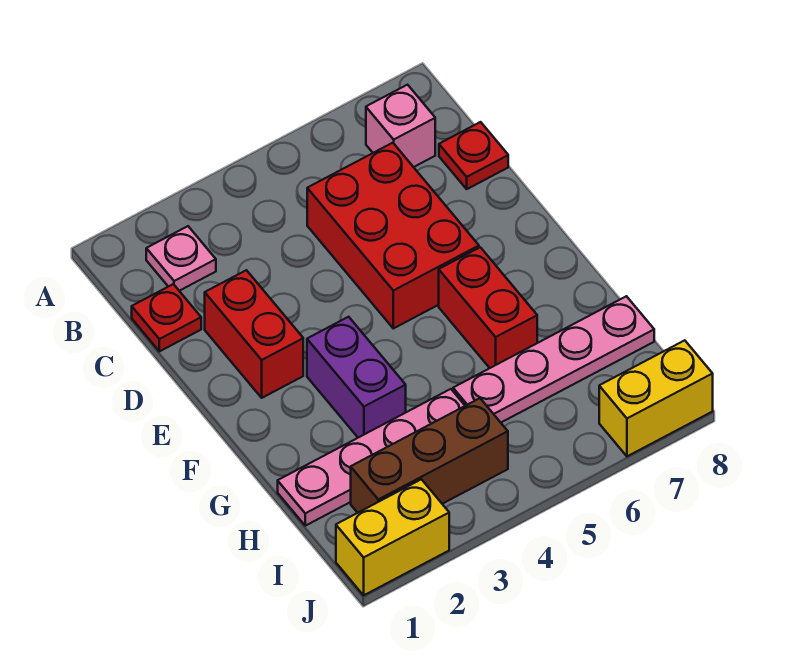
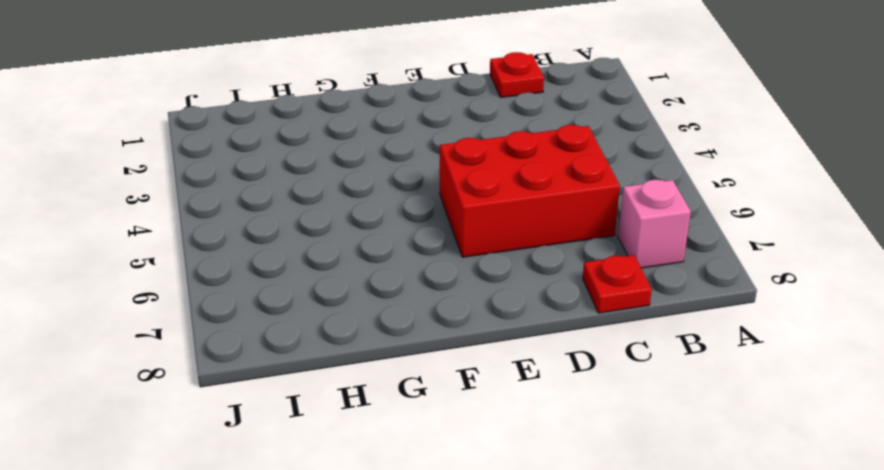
none -> pink 1x1 plate [146,226,216,291]
none -> red 1x2 brick [205,270,303,398]
none -> purple 1x2 brick [307,317,406,438]

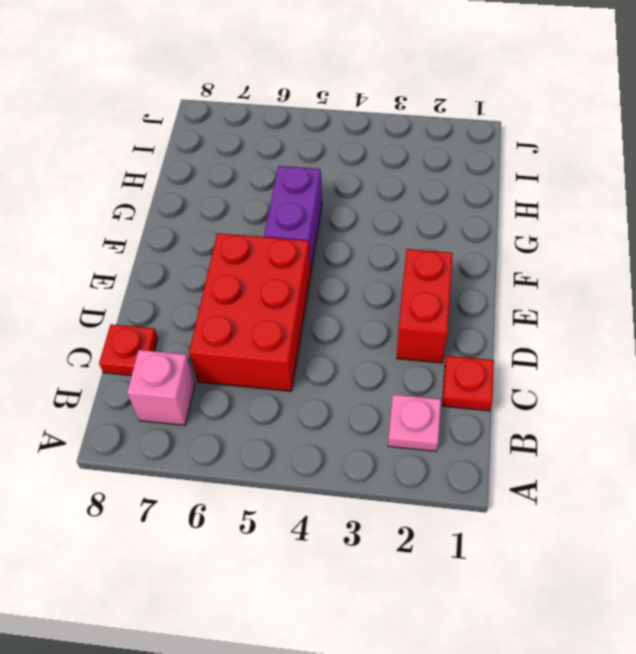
purple 1x2 brick [264,166,322,270] -> purple 1x2 brick moved to [307,317,406,438]
none -> red 1x2 brick [439,247,537,368]
none -> pink 1x4 plate [278,389,465,526]
none -> pink 1x4 plate [453,296,654,422]

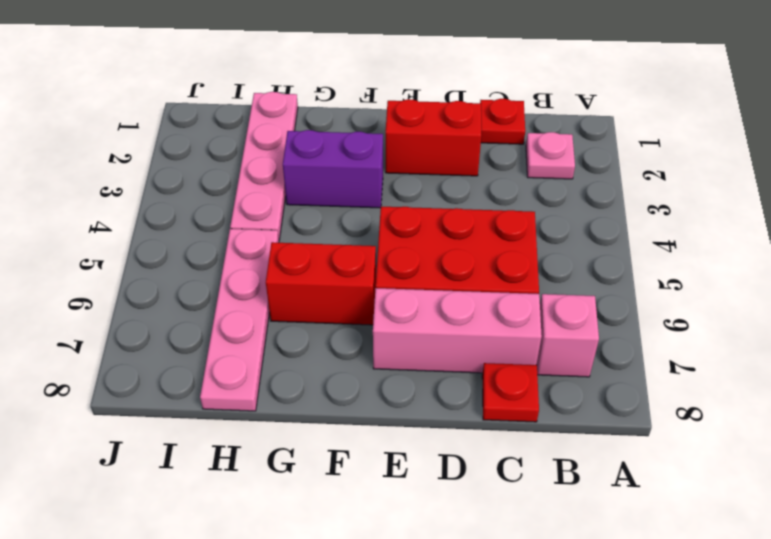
pink 1x3 brick [373,288,542,373] -> none
none -> brown 1x3 brick [351,398,508,513]
none -> yellow 1x2 brick [336,479,449,595]
none -> yellow 1x2 brick [599,340,713,456]

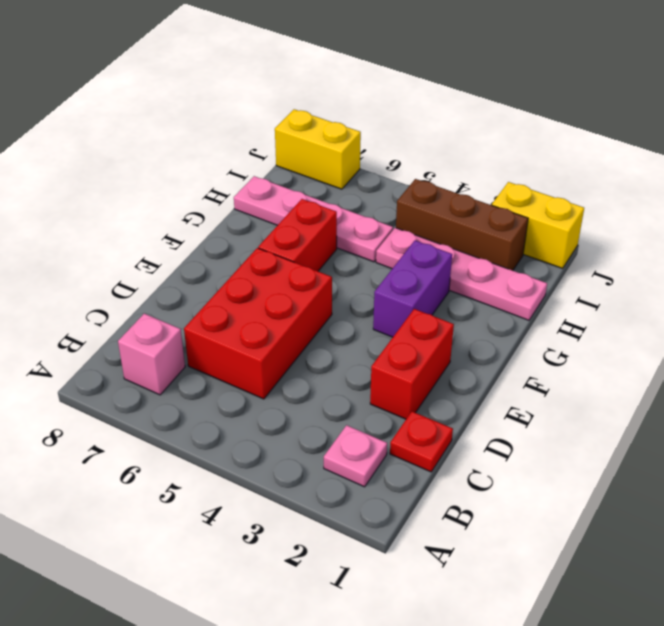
none -> red 1x1 plate [439,122,508,189]

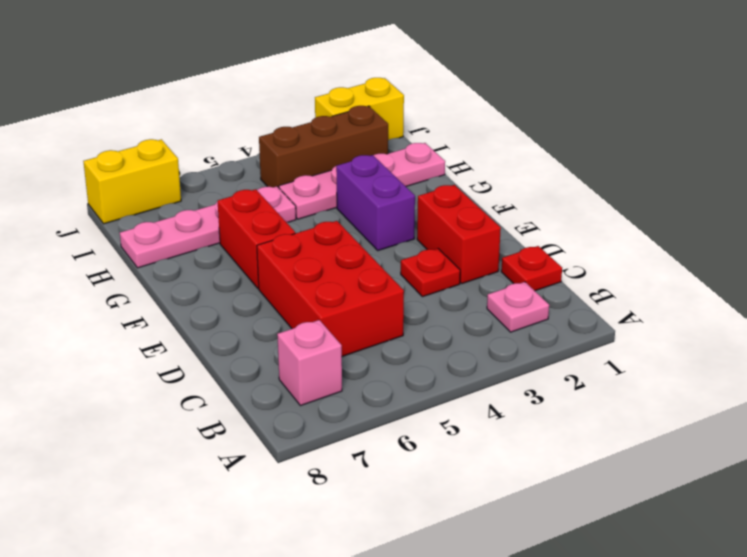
red 1x1 plate [401,248,460,297] -> red 1x1 plate moved to [439,122,508,189]

